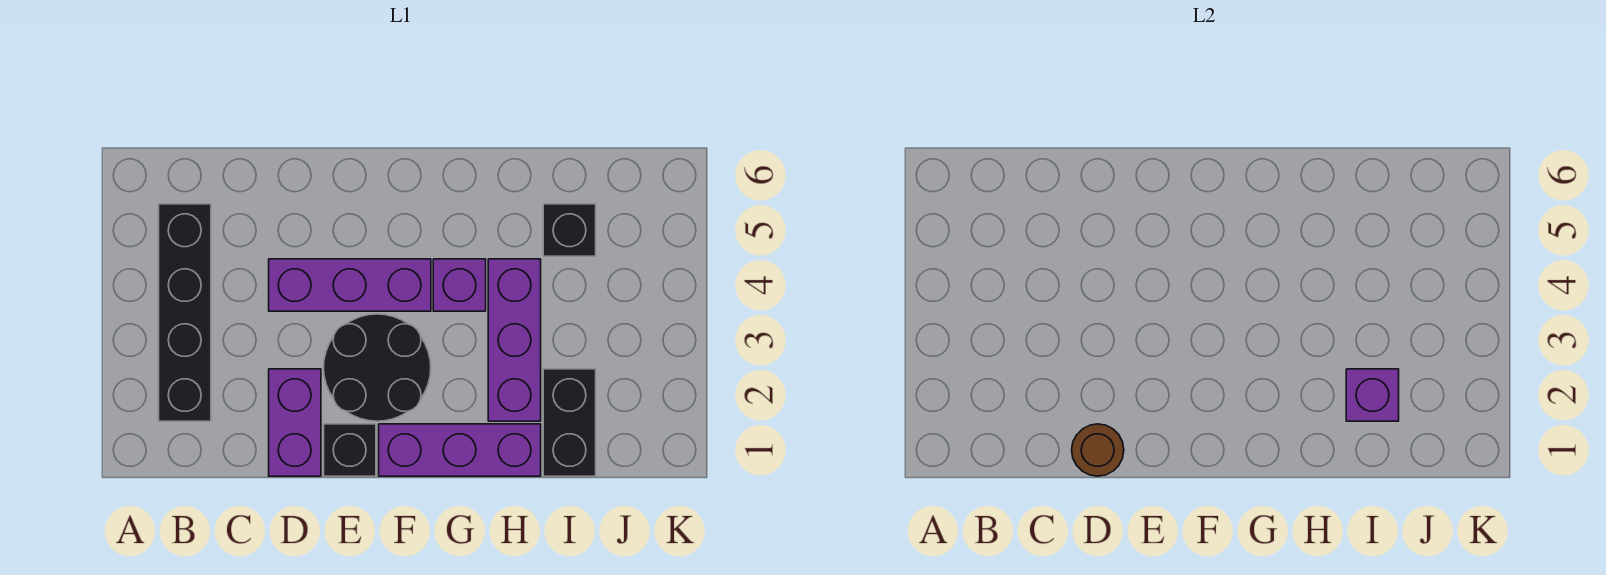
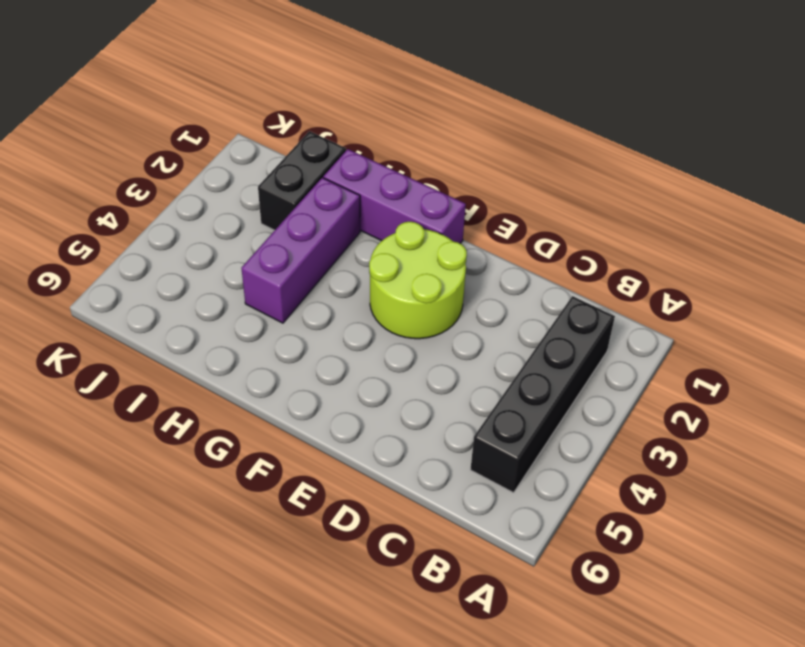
lime 2x2 round brick [369,222,467,339] -> black 2x2 round brick [324,314,431,421]
none -> purple 1x2 brick [269,369,321,476]
none -> purple 1x3 brick [269,259,431,311]
none -> black 1x1 brick [324,424,376,476]

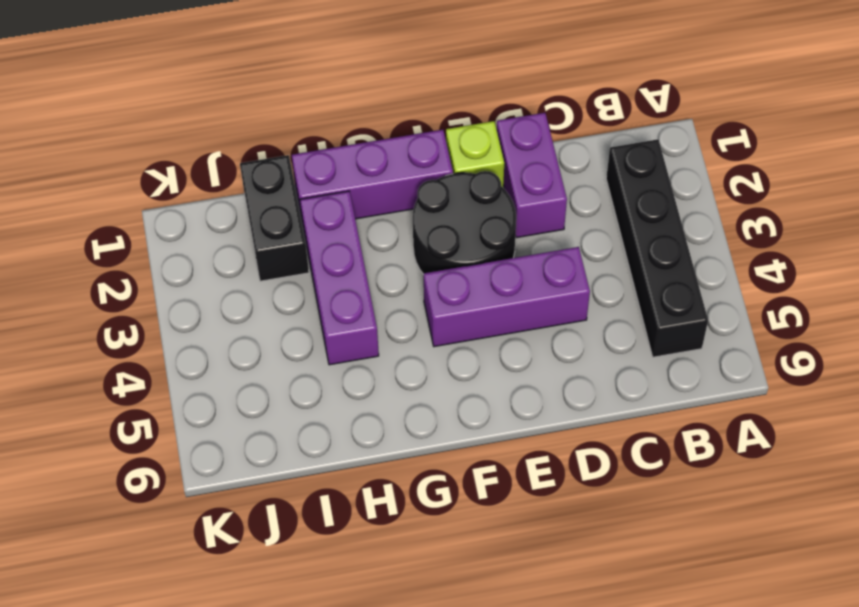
lime 1x1 brick [446,121,504,187] -> black 1x1 brick [324,424,376,476]
none -> purple 1x1 brick [433,259,486,311]
none -> black 1x1 brick [543,204,596,256]
none -> brown 1x1 round brick [1072,424,1124,476]

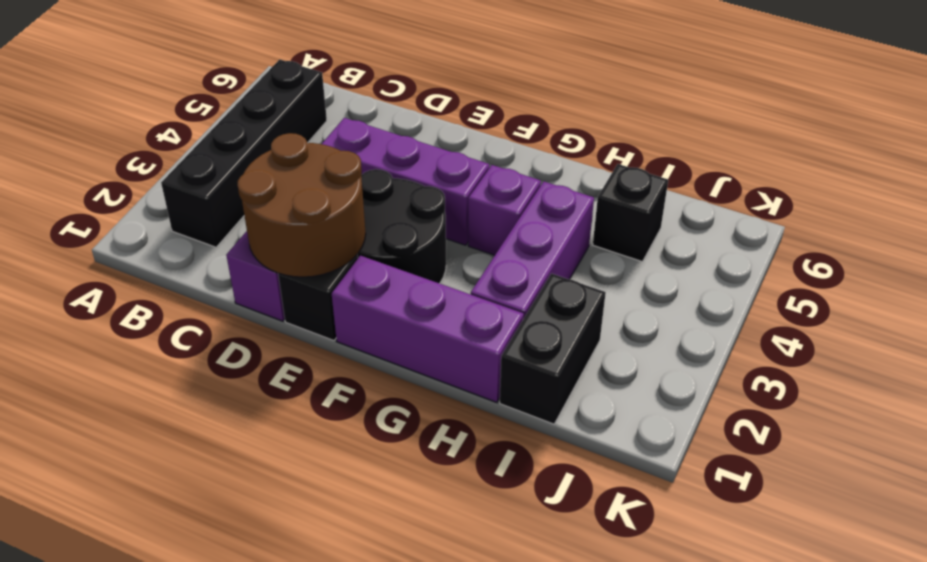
brown 2x2 round brick [238,133,366,277] -> brown 1x1 round brick [1072,424,1124,476]
none -> purple 1x1 brick [1346,369,1399,421]

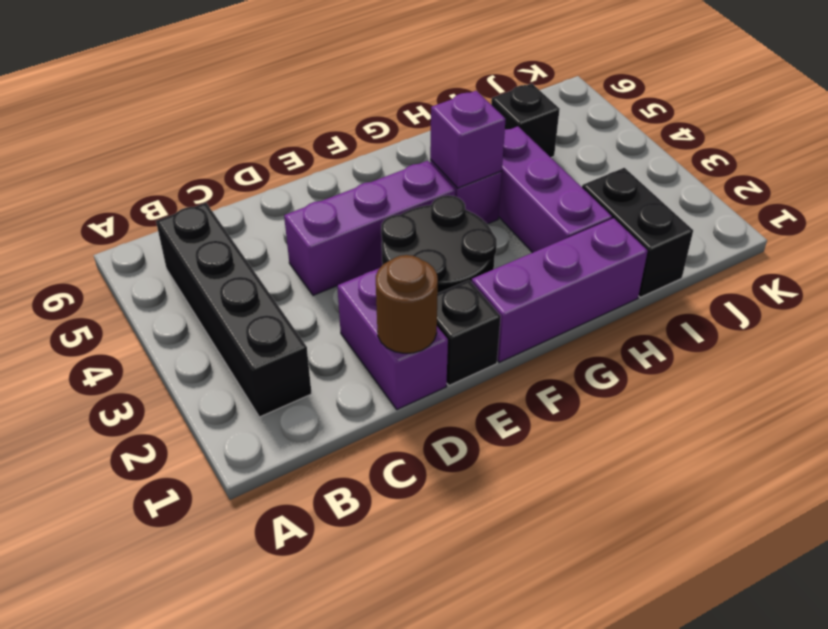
purple 1x1 brick [430,91,506,188] -> purple 1x1 brick moved to [1346,369,1399,421]

